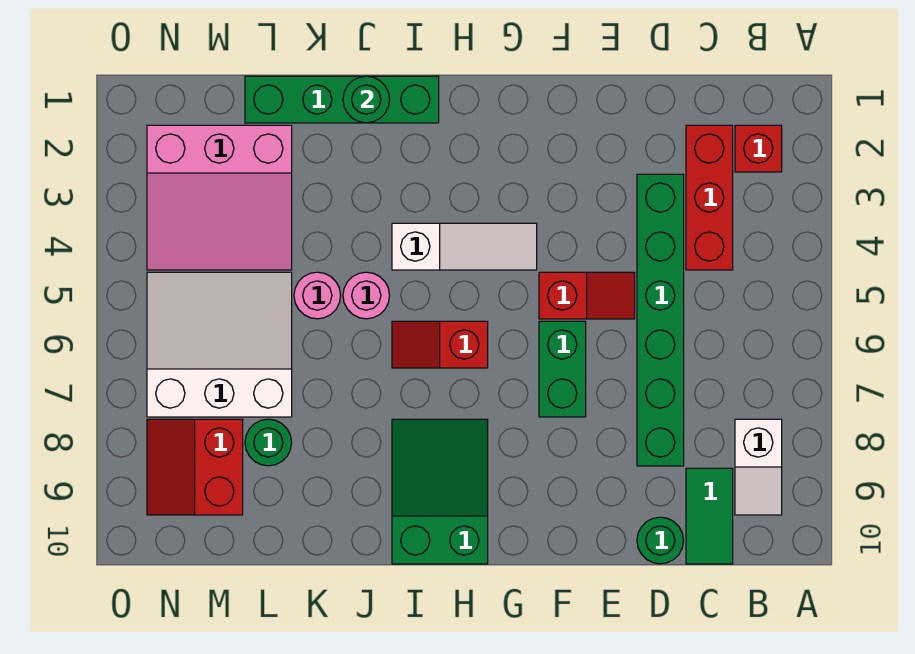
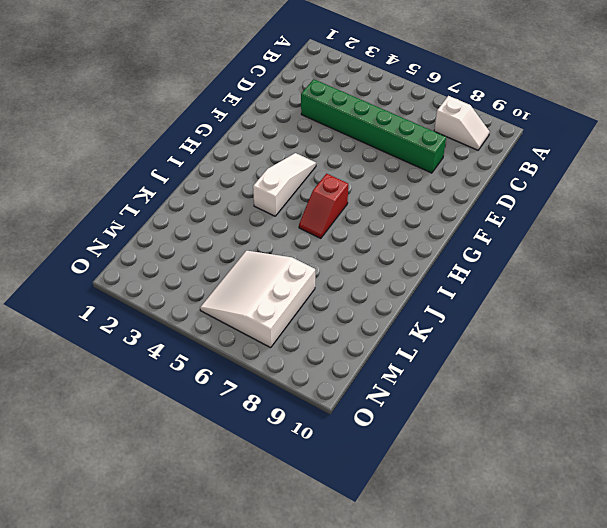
none -> red 1x1 brick [735,125,782,172]
none -> red 1x3 brick [686,125,733,270]
none -> green 1x2 tile [686,468,733,564]

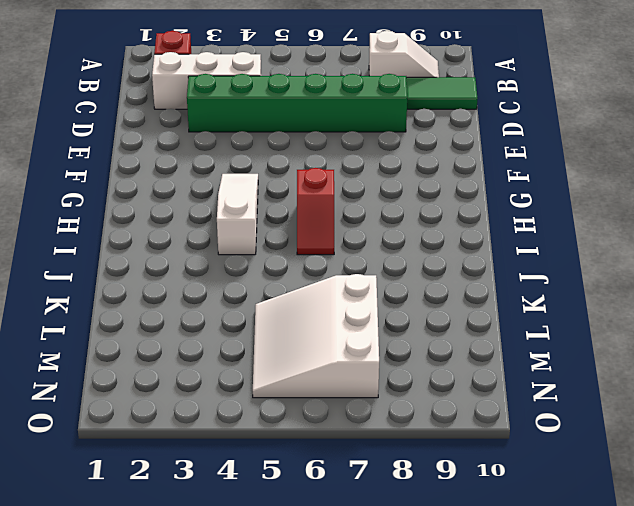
white 1x3 brick [152,52,261,109] -> red 1x3 brick [686,125,733,270]
none -> green 1x1 round brick [637,517,684,564]
none -> red 1x2 slope [539,272,635,319]
none -> green 1x2 brick [539,321,586,417]

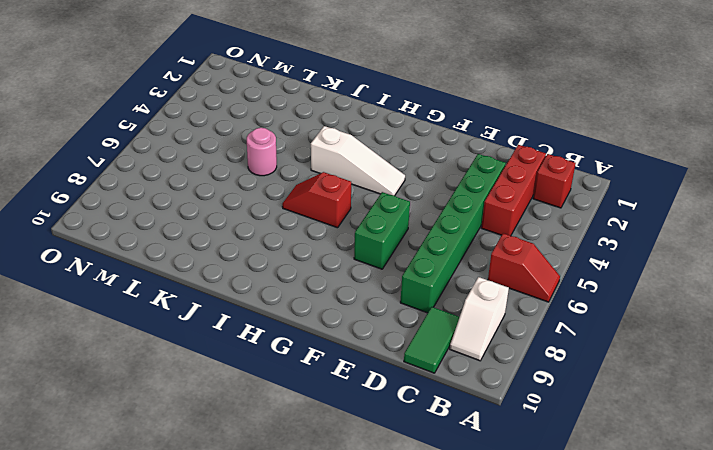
red 1x2 slope [488,233,560,302] -> red 1x2 slope moved to [539,272,635,319]
none -> green 1x1 round brick [637,517,684,564]
none -> green 2x3 slope [392,419,488,564]
none -> green 1x4 brick [245,76,439,123]

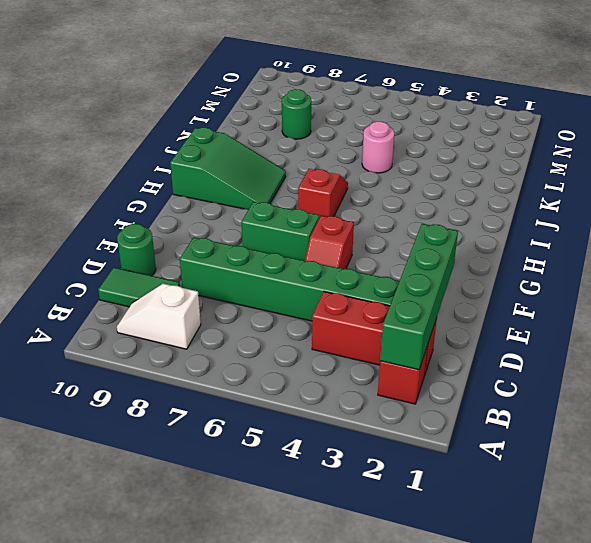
green 1x4 brick [380,224,458,370] -> green 1x4 brick moved to [245,76,439,123]
none -> white 1x3 slope [392,223,537,270]
none -> pink 1x1 round brick [343,272,390,319]
none -> pink 3x3 slope [147,125,292,270]

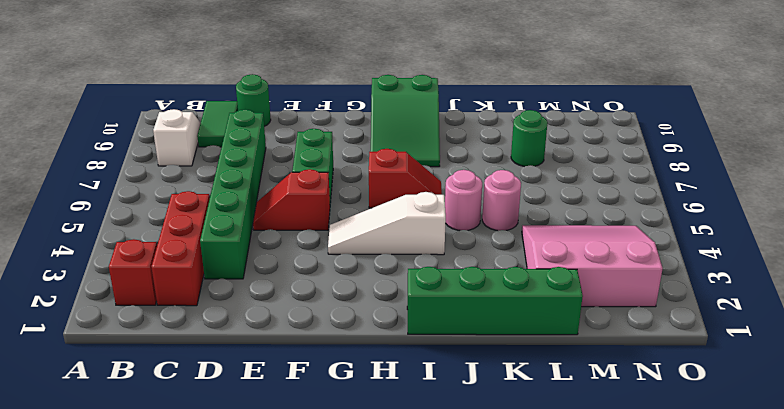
none -> white 3x3 slope [147,272,292,417]
none -> red 2x2 slope [147,419,243,515]
none -> green 1x1 round brick [343,76,390,123]

